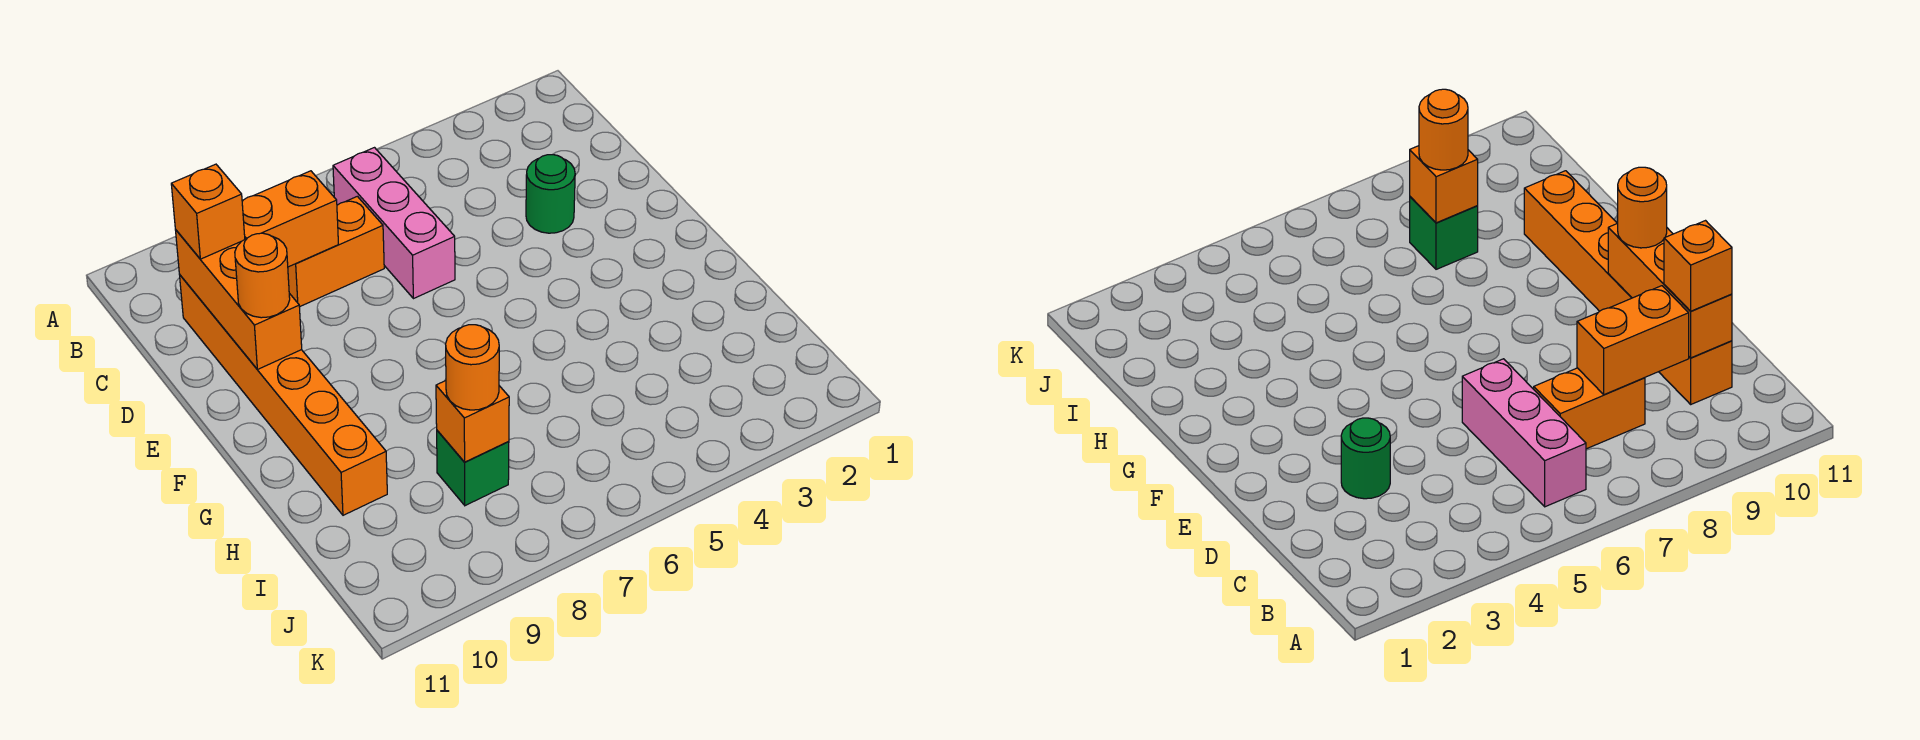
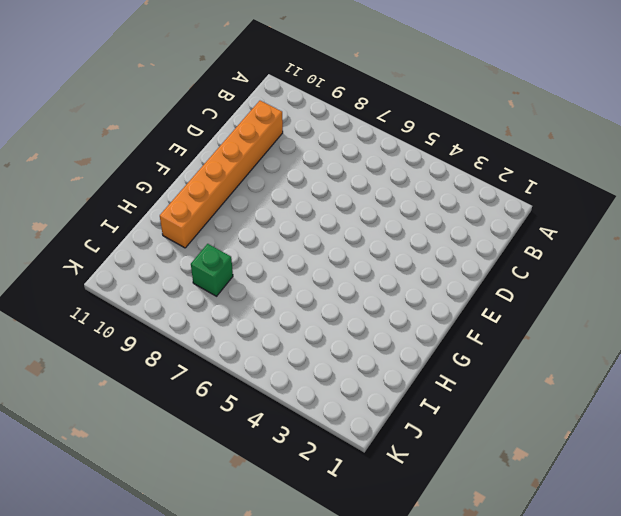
none -> pink 1x3 brick [333,148,455,299]
none -> orange 1x2 brick [288,196,384,307]

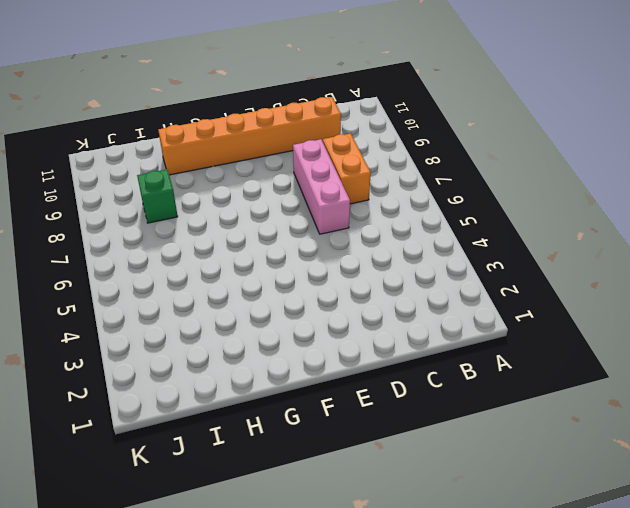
pink 1x3 brick [293,139,350,234] -> pink 1x3 brick turned to [333,148,455,299]
none -> green 1x1 round brick [526,155,575,233]
none -> orange 1x2 brick [242,171,338,267]

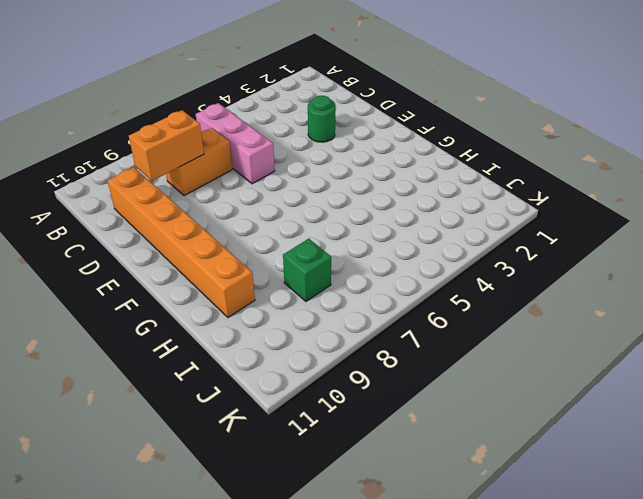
none -> orange 1x3 brick [176,230,302,369]
none -> orange 1x1 brick [436,381,509,462]

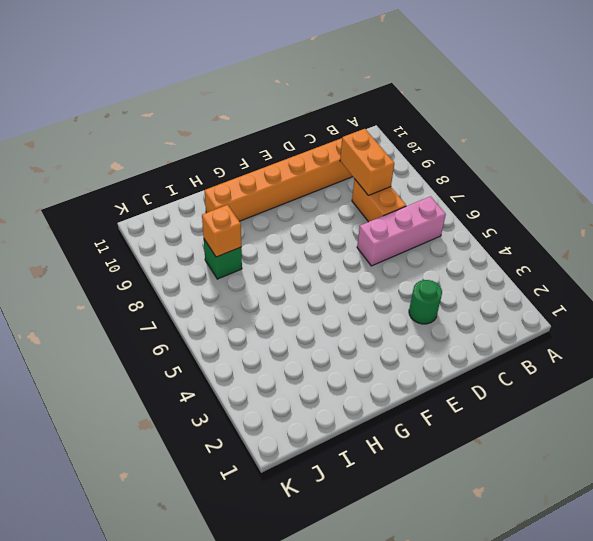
none -> orange 1x3 brick [176,230,302,369]
none -> orange 1x1 brick [171,164,245,259]

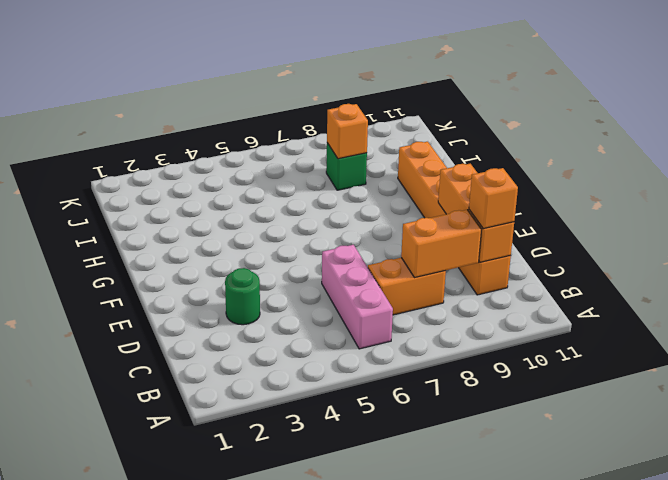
none -> orange 1x1 round brick [235,233,290,318]
none -> orange 1x1 round brick [446,325,499,410]

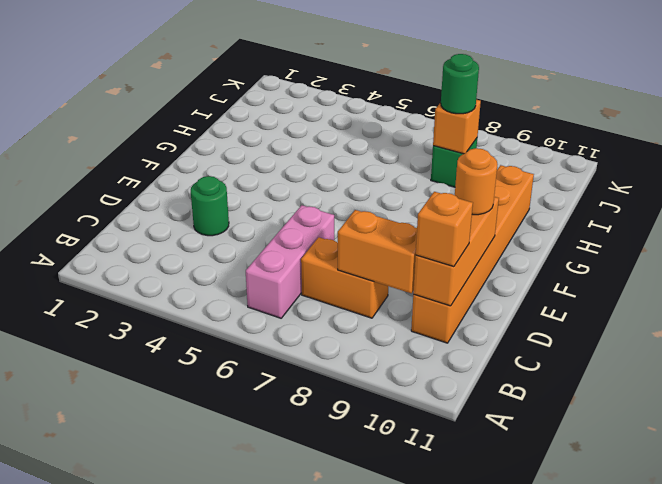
green 1x1 round brick [441,54,479,114] -> orange 1x1 round brick [446,325,499,410]

